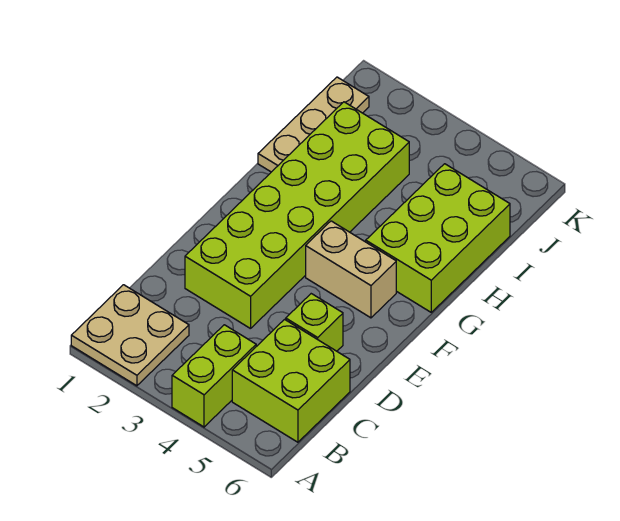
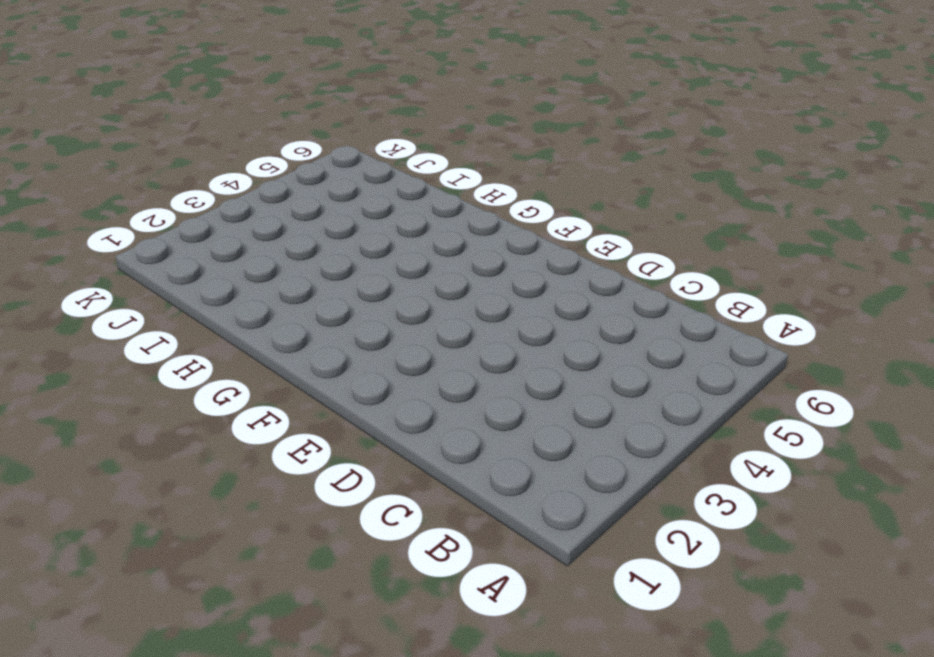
none -> tan 2x2 plate [71,285,189,386]
none -> lime 1x2 brick [172,325,256,427]

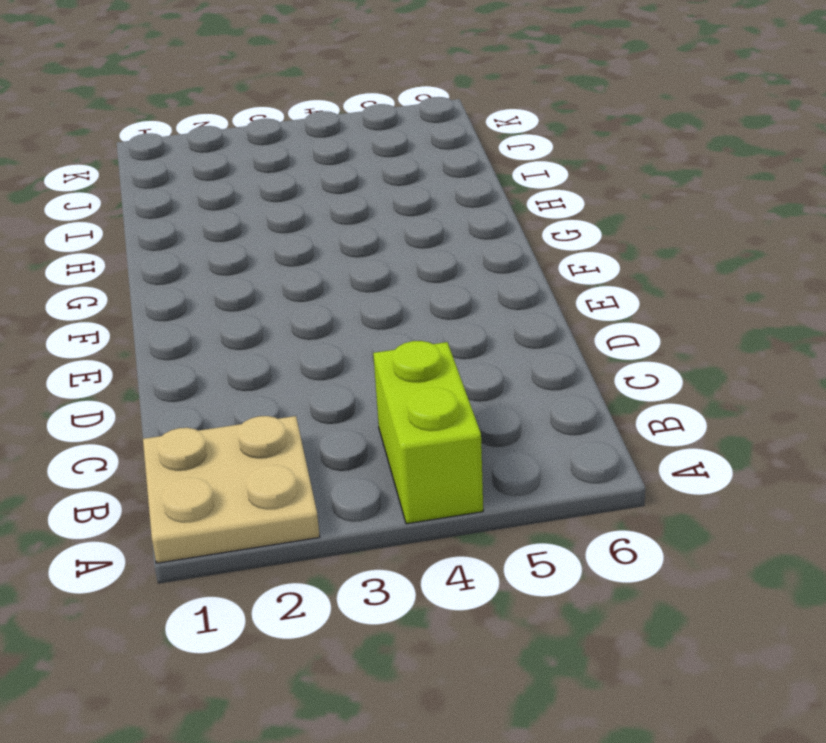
none -> lime 2x2 brick [232,319,350,442]
none -> lime 2x6 brick [185,102,409,329]

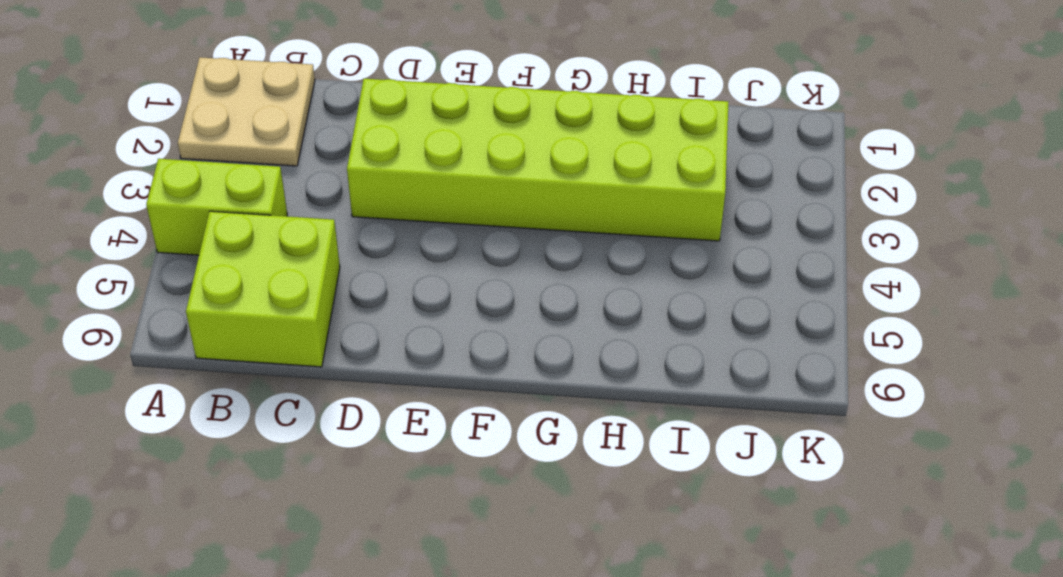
none -> lime 1x1 brick [286,294,343,351]
none -> tan 1x2 brick [306,221,396,318]

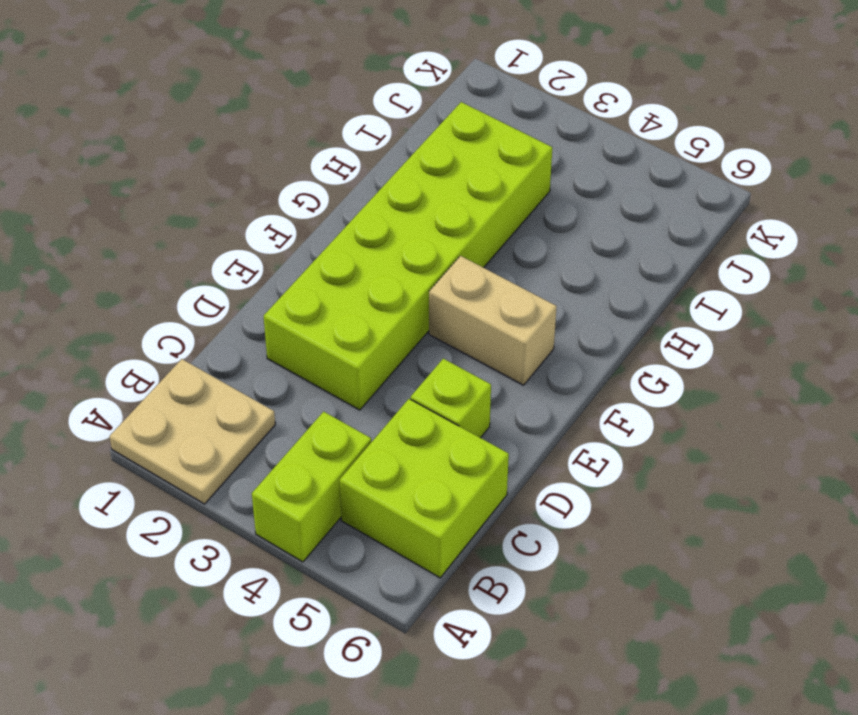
none -> lime 2x3 brick [366,164,510,312]
none -> tan 1x3 plate [258,77,369,172]

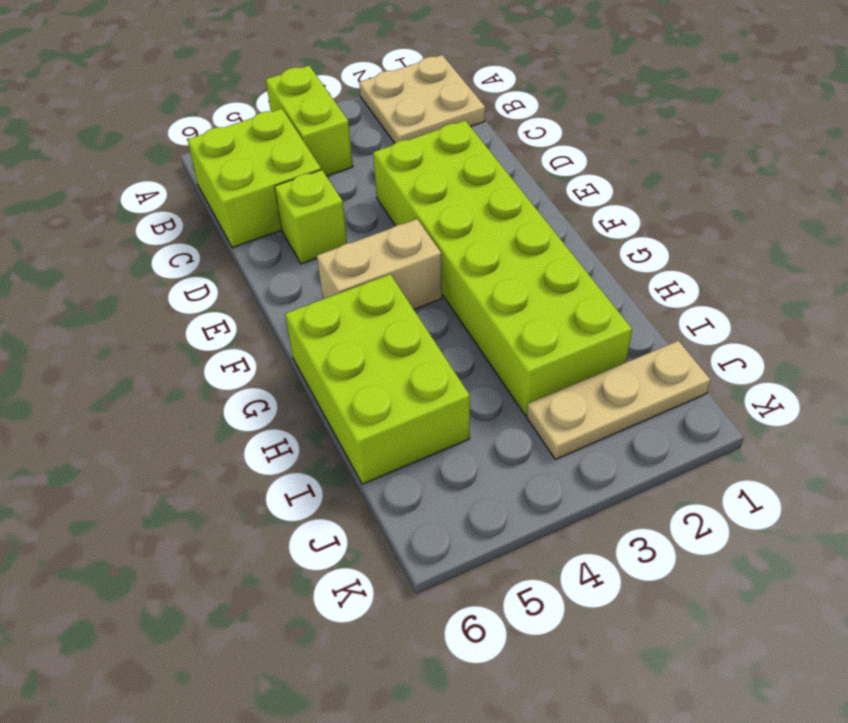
tan 1x3 plate [527,341,710,459] -> tan 1x3 plate turned to [258,77,369,172]

